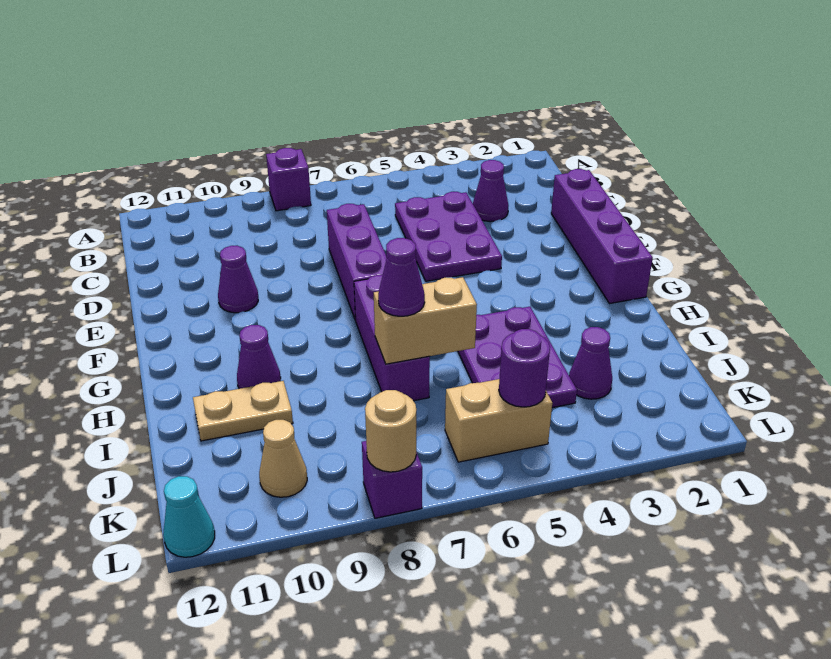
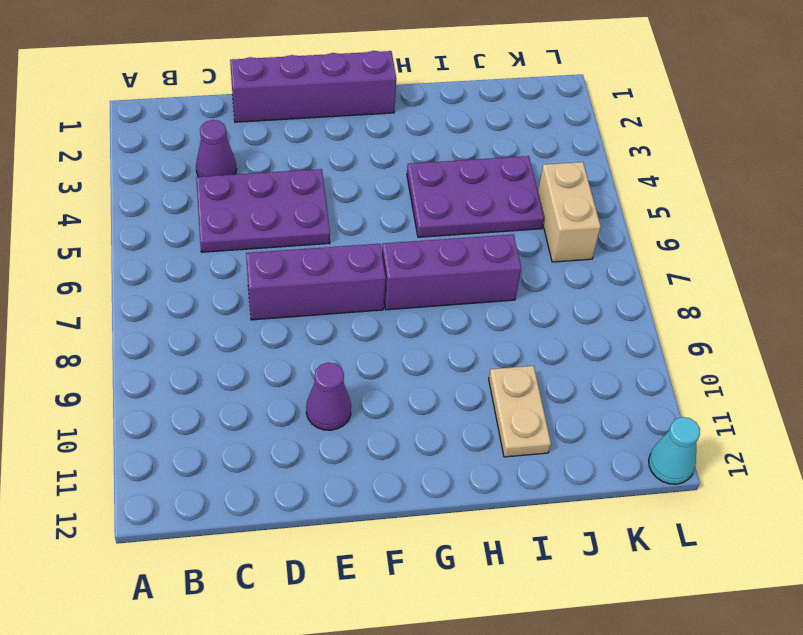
none -> purple 1x1 brick [266,148,311,211]
none -> purple 1x1 cone [237,325,281,389]
none -> purple 1x1 cone [569,327,612,399]

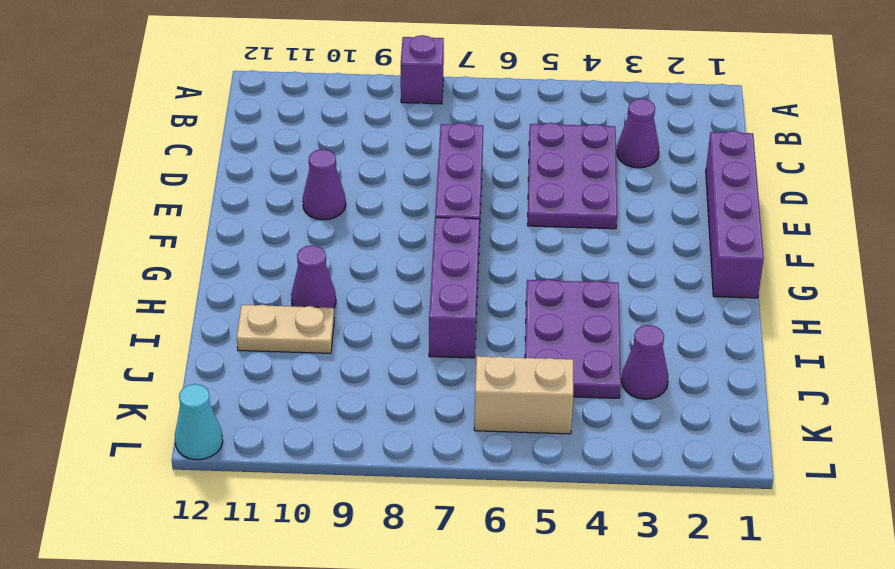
none -> tan 1x1 cone [259,420,307,497]
none -> purple 1x1 brick [362,441,422,518]
none -> tan 1x2 brick [374,277,477,364]

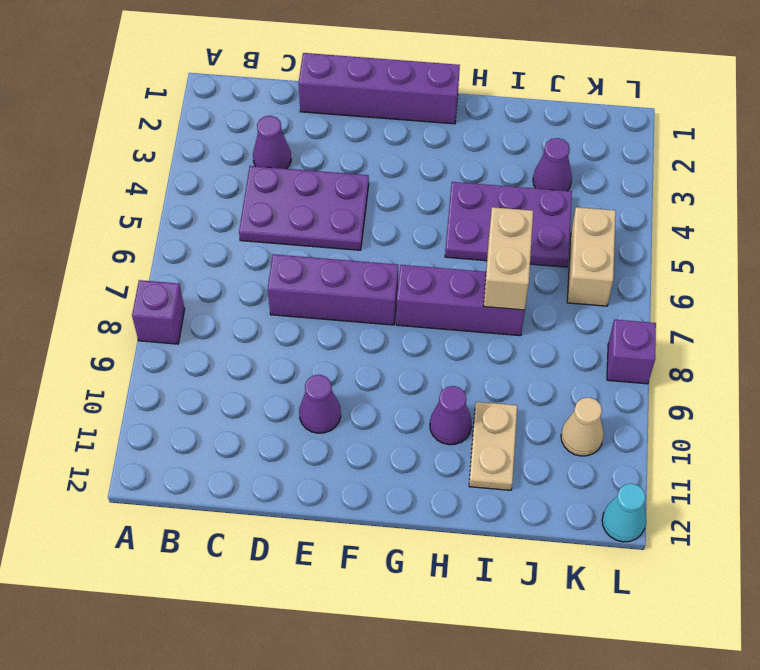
none -> purple 1x1 round brick [499,329,550,407]
none -> tan 1x1 round brick [365,390,416,472]
none -> purple 1x1 cone [378,238,425,316]

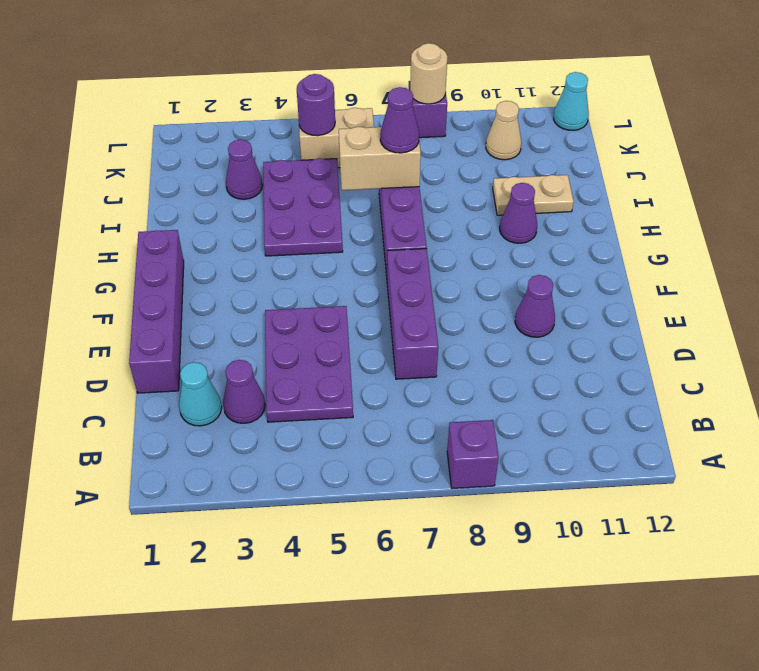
cyan 1x1 cone [179,362,222,426] -> none

